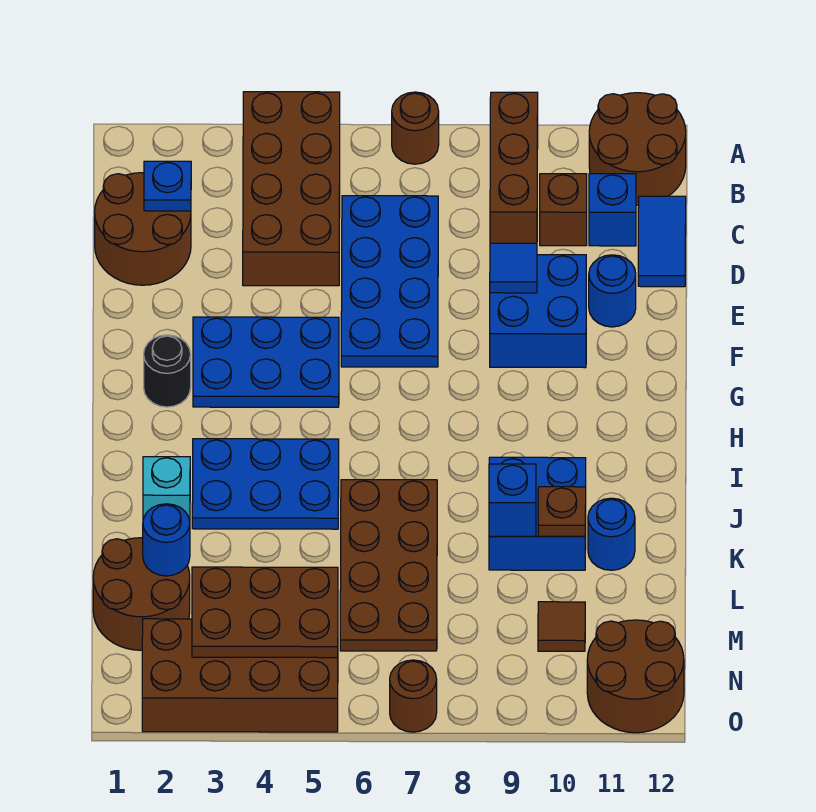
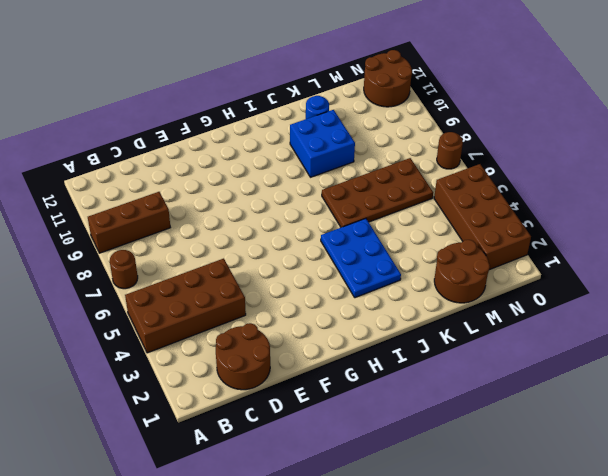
none -> brown 2x2 round brick [589,93,686,205]
none -> blue 2x4 plate [341,196,438,367]
none -> brown 1x1 brick [540,174,587,246]

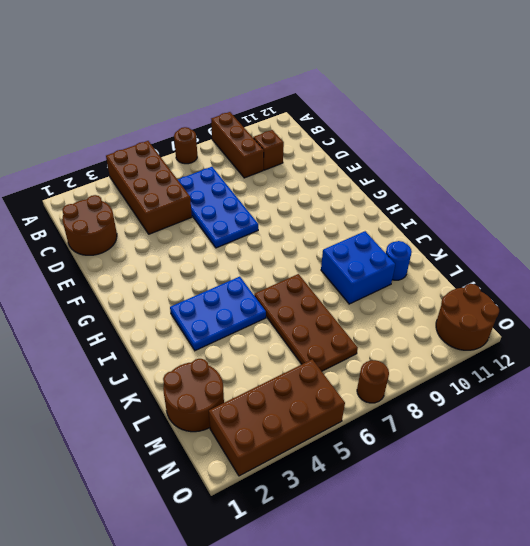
none -> brown 2x2 round brick [589,93,686,205]
none -> blue 1x1 brick [589,174,636,246]
none -> blue 1x2 tile [638,196,686,287]

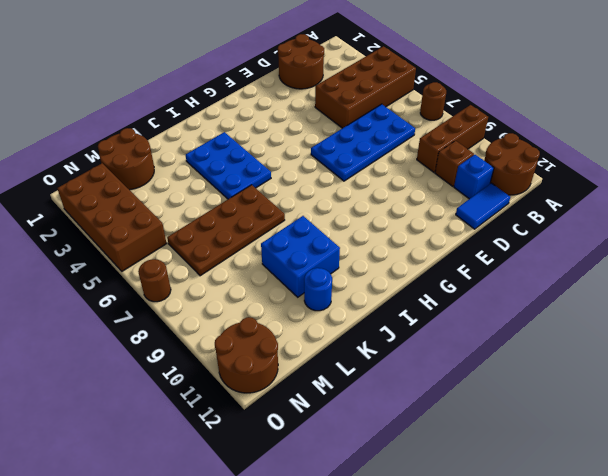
none -> blue 2x2 brick [490,255,586,368]
none -> blue 1x1 round brick [589,255,636,327]
none -> blue 2x3 plate [193,317,339,407]

